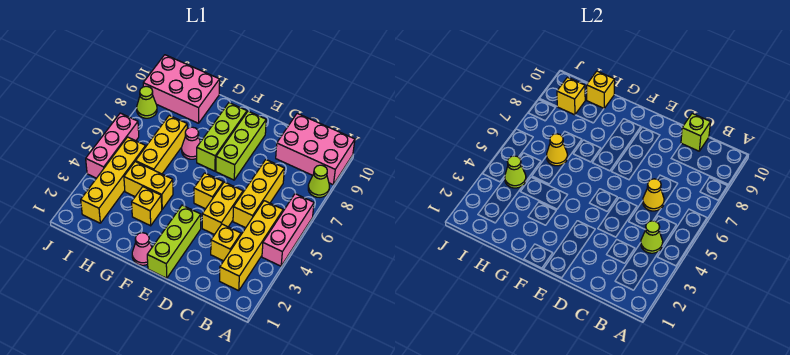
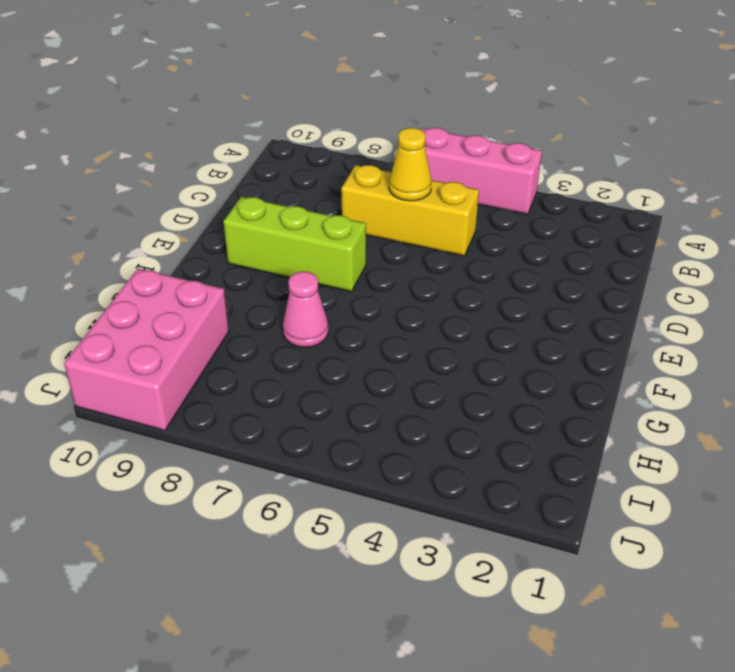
none -> lime 1x1 cone [308,165,329,197]
none -> pink 2x3 brick [276,113,355,184]
none -> yellow 1x4 brick [220,201,283,291]

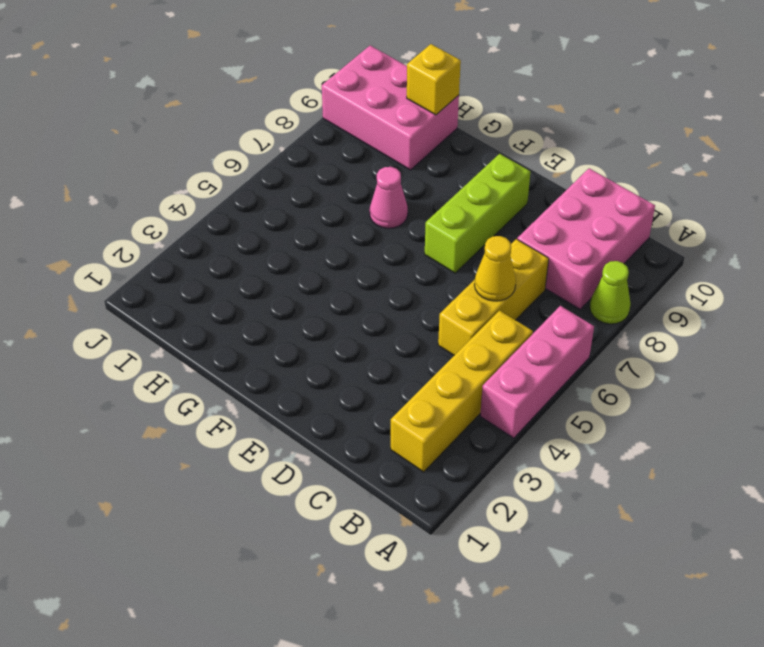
pink 2x3 brick [517,168,655,309] -> pink 2x3 brick turned to [276,113,355,184]
none -> yellow 1x1 brick [211,224,241,261]
none -> yellow 1x2 brick [202,182,243,235]
none -> lime 1x3 brick [147,205,201,278]

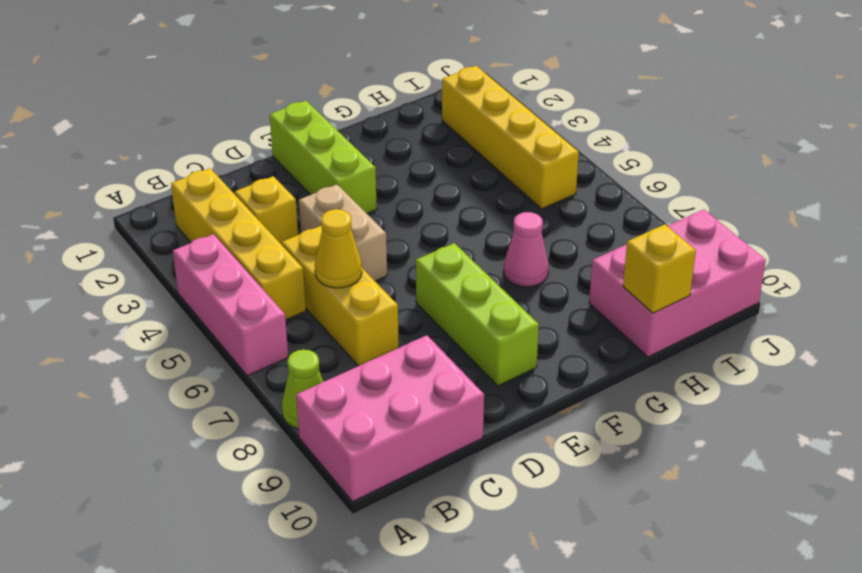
tan 1x2 brick [299,184,387,281] -> yellow 1x2 brick [202,182,243,235]
none -> yellow 1x1 brick [194,173,223,209]
none -> pink 1x1 cone [132,233,152,265]
none -> lime 1x3 brick [197,103,247,171]

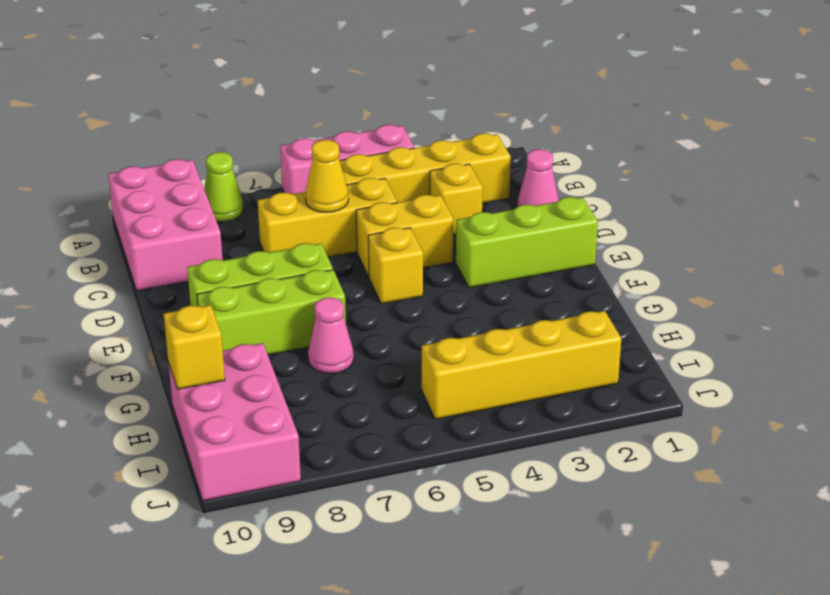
pink 1x1 cone [517,149,559,207] -> pink 1x1 cone moved to [132,233,152,265]
none -> yellow 1x1 brick [132,187,162,226]
none -> yellow 1x2 brick [124,162,173,209]
none -> yellow 1x3 brick [136,115,187,174]

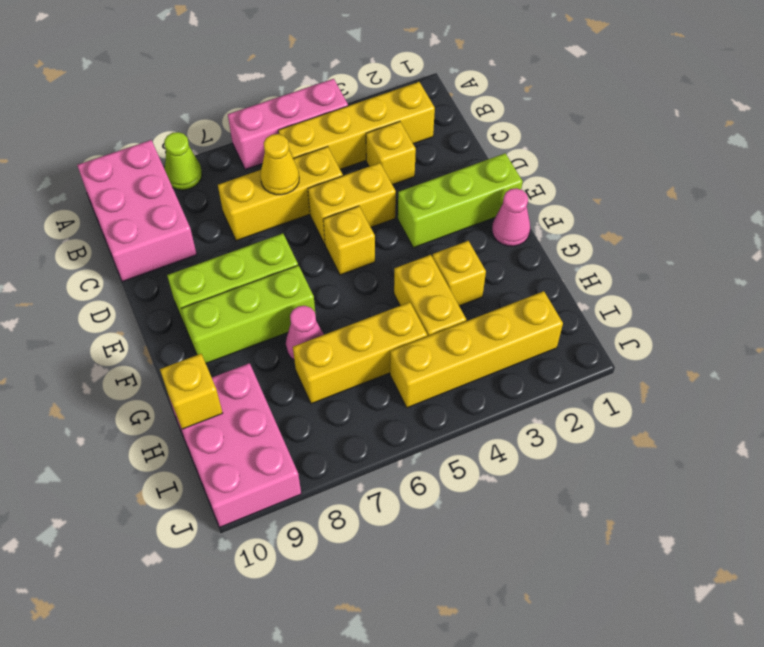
none -> pink 1x3 brick [86,113,139,178]
none -> lime 1x1 cone [137,86,157,118]
none -> lime 1x1 cone [641,221,663,253]

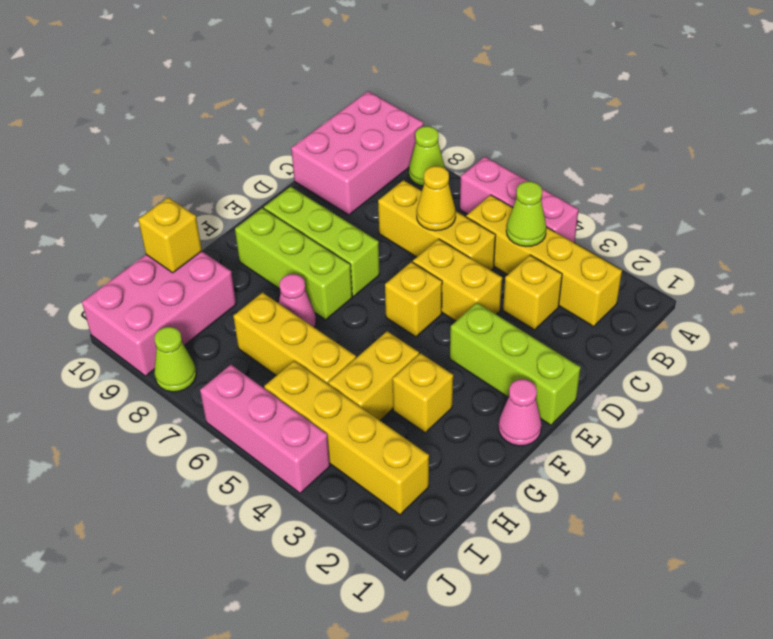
none -> lime 1x1 brick [681,113,710,151]
none -> yellow 1x1 cone [547,134,567,166]
none -> lime 1x1 cone [505,156,526,188]

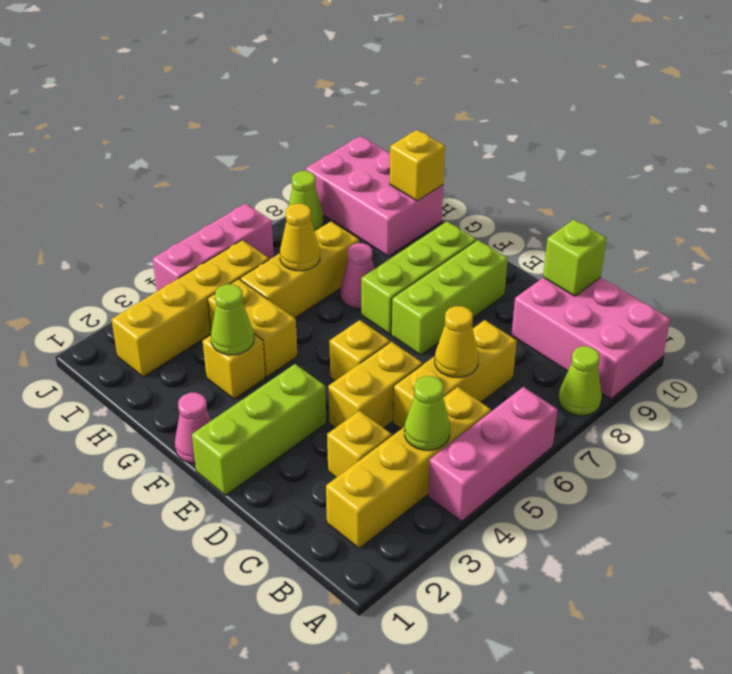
lime 1x1 cone [211,284,254,355] -> lime 1x1 cone moved to [505,156,526,188]
none -> yellow 1x1 brick [557,77,585,115]

